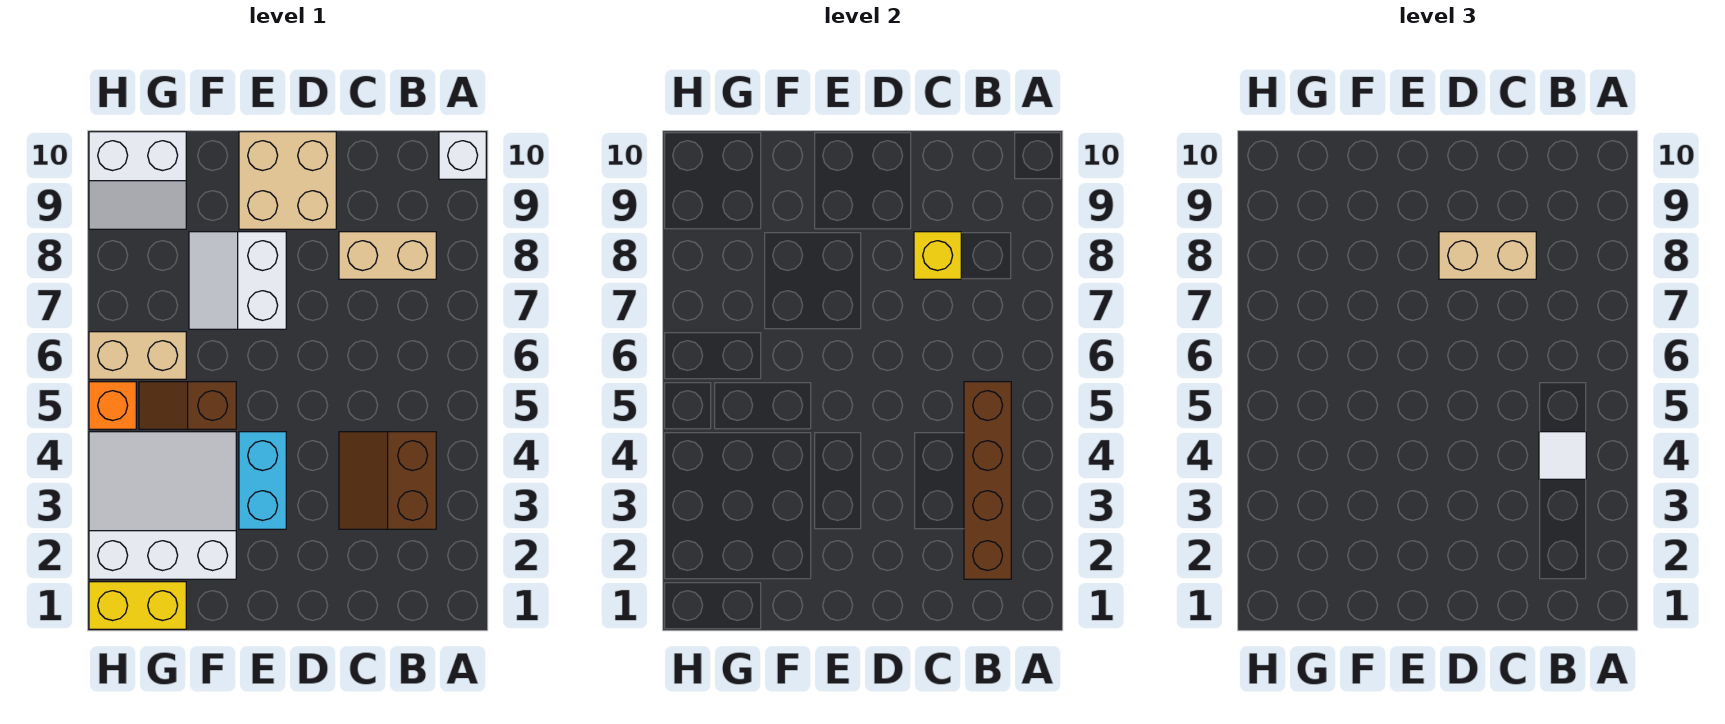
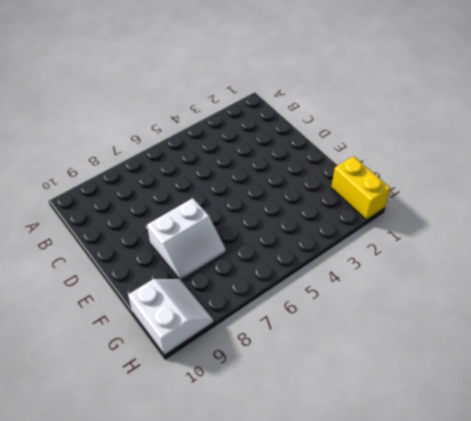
none -> white 1x1 brick [439,132,486,179]
none -> brown 2x2 slope [339,432,436,529]
none -> tan 1x2 brick [339,232,436,279]

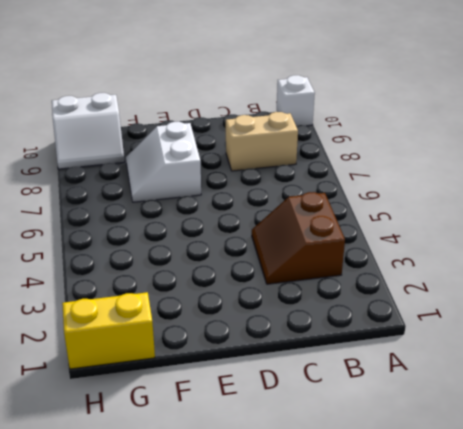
none -> tan 2x2 brick [239,132,336,229]
none -> cyan 1x2 brick [239,432,286,529]
none -> white 3x3 slope [89,432,236,579]

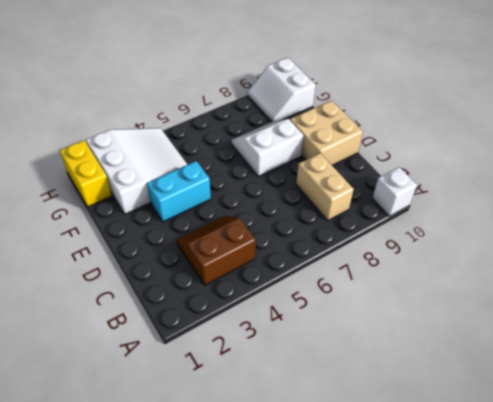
none -> brown 1x2 slope [139,382,236,429]
none -> tan 1x2 brick [89,332,186,379]
none -> orange 1x1 brick [89,382,136,429]

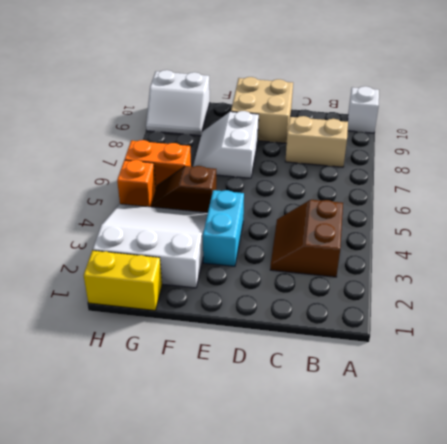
orange 1x2 brick [125,140,191,188] -> tan 1x2 brick [89,332,186,379]
none -> brown 1x4 brick [964,382,1011,579]
none -> yellow 1x1 brick [914,232,961,279]
none -> white 1x1 tile [1539,432,1586,479]

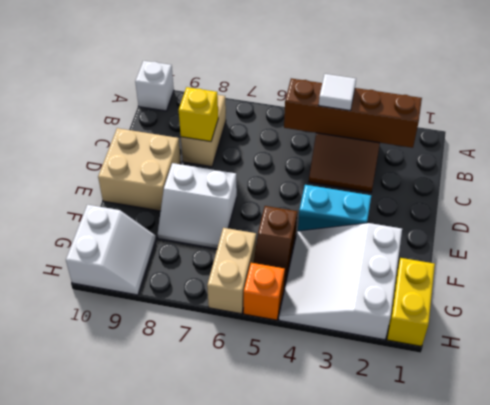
none -> tan 1x2 brick [1439,232,1536,279]

